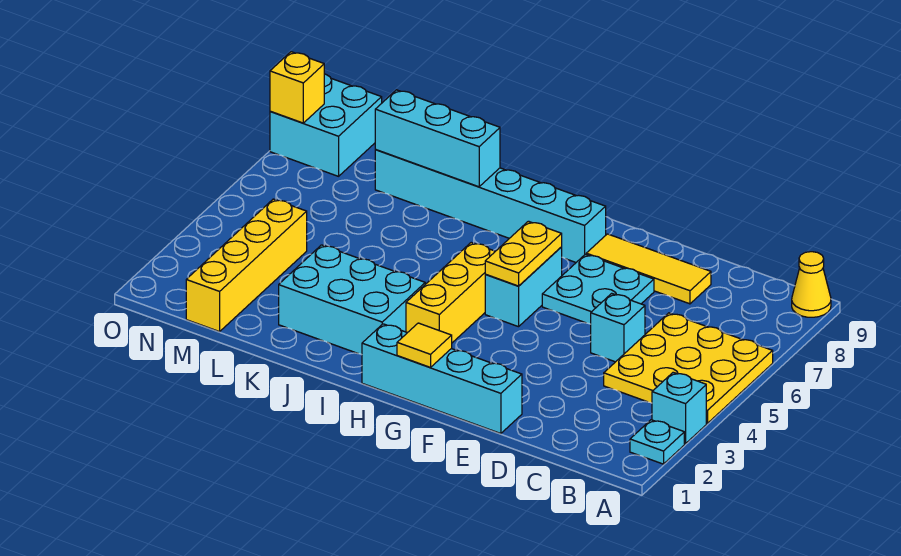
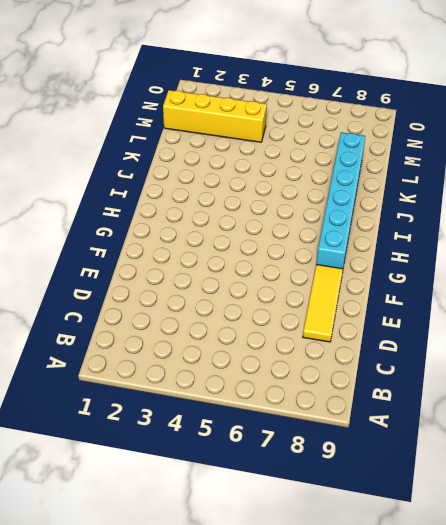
none -> cyan 1x1 plate [630,420,684,464]
none -> cyan 1x1 brick [652,372,706,444]
none -> yellow 3x3 plate [604,313,773,423]

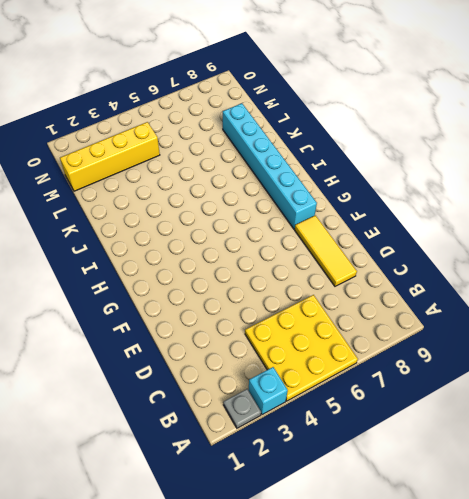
grey 1x1 plate [223,389,261,428] -> cyan 1x1 plate [630,420,684,464]
none -> yellow 1x1 cone [792,252,831,317]
none -> cyan 1x1 brick [591,293,645,362]
none -> cyan 1x4 brick [362,324,522,434]

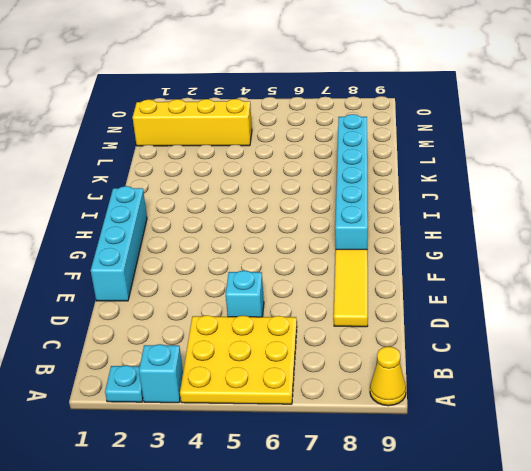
none -> cyan 2x2 plate [542,254,654,324]
none -> cyan 1x2 brick [485,247,562,327]
none -> yellow 1x3 brick [406,243,495,343]

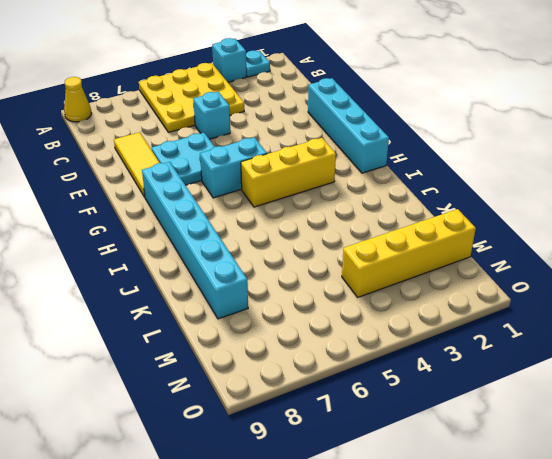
none -> cyan 2x3 brick [279,245,425,355]
none -> cyan 2x2 brick [270,74,382,176]
none -> yellow 1x1 tile [397,323,452,367]

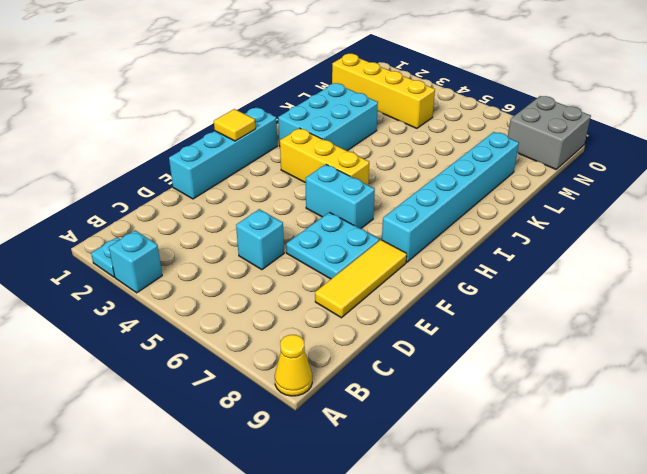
grey 2x2 brick [508,96,591,169] -> cyan 2x2 brick [270,74,382,176]
none -> yellow 3x3 plate [604,313,773,423]
none -> yellow 1x2 plate [485,221,562,286]
none -> cyan 1x3 brick [375,90,500,187]

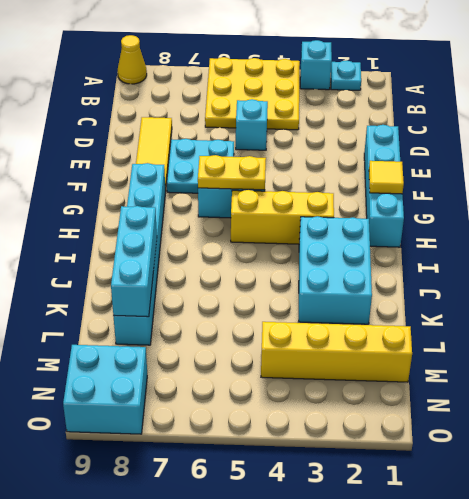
none -> yellow 1x1 brick [270,52,324,123]

